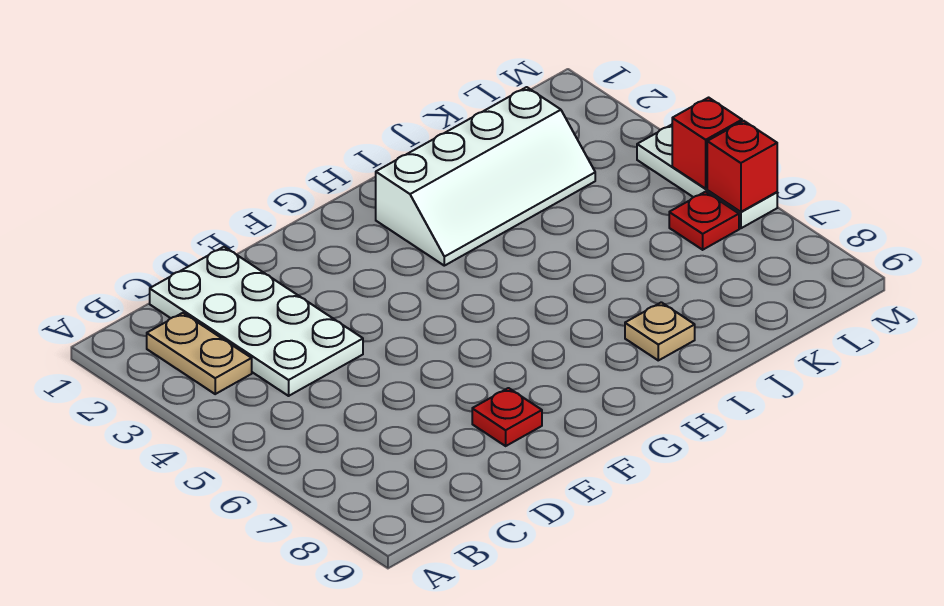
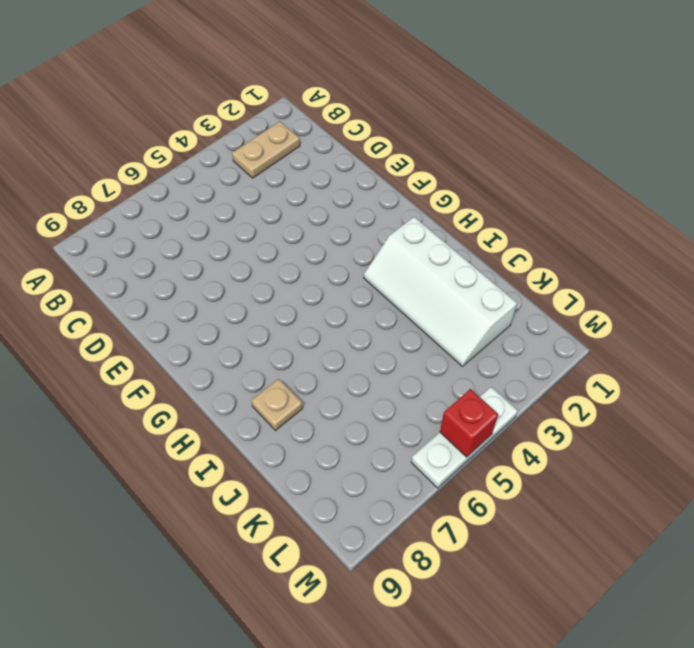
none -> white 2x4 plate [150,247,363,396]
none -> red 1x1 plate [472,388,542,446]

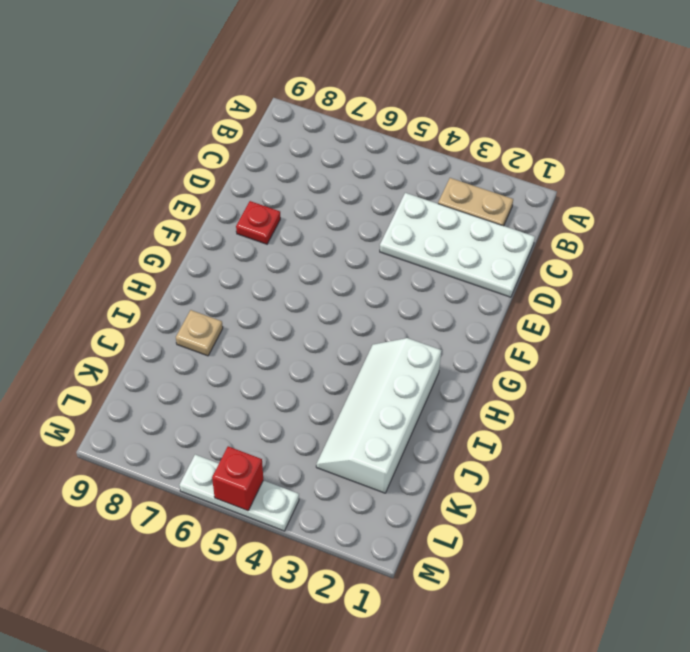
none -> red 1x1 plate [669,192,739,250]
none -> red 1x1 brick [707,121,777,212]

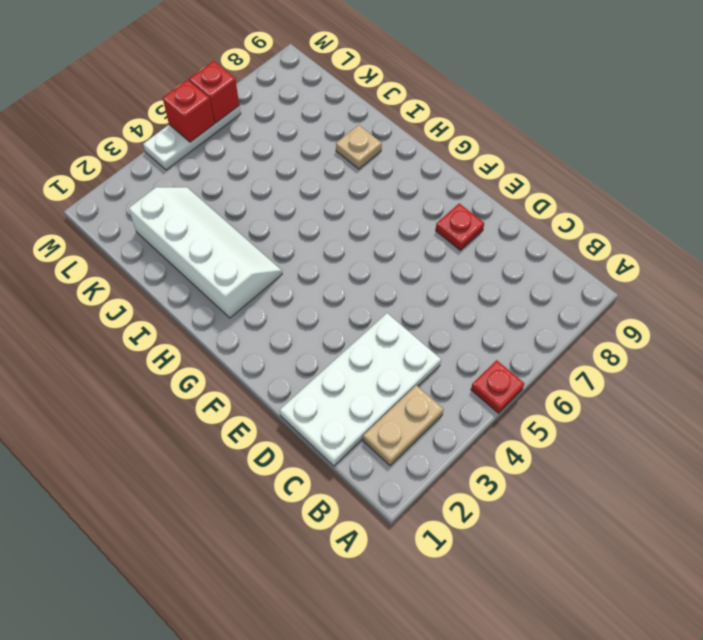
red 1x1 plate [471,360,524,413] -> red 1x1 plate moved to [669,192,739,250]

